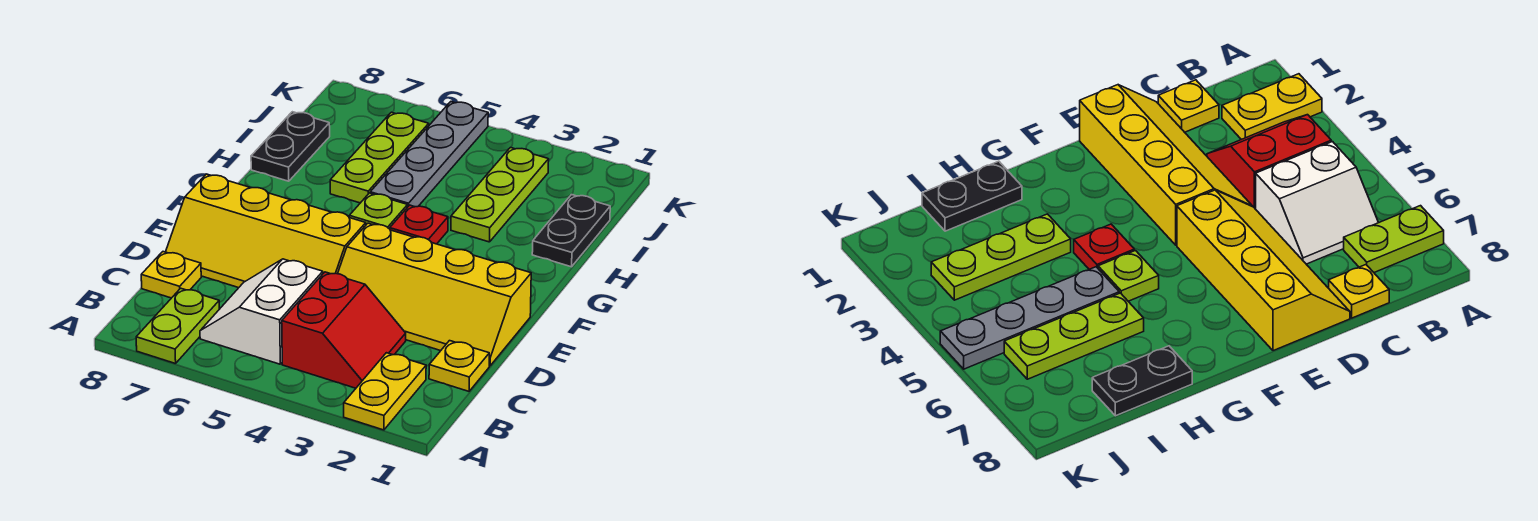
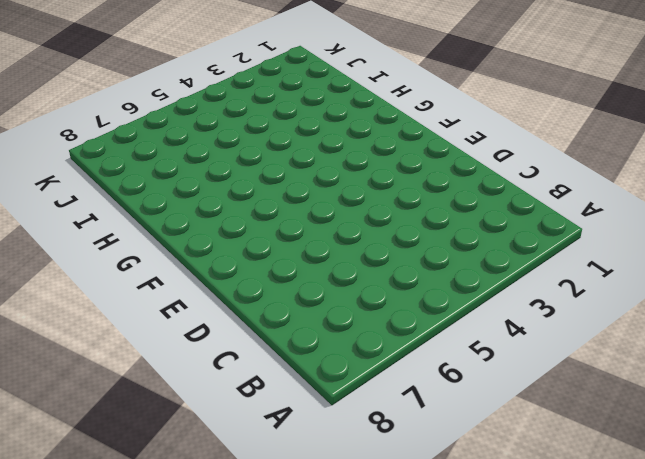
none -> yellow 1x2 plate [344,353,426,430]
none -> lime 1x2 plate [136,288,219,364]
none -> red 2x2 slope [282,272,406,388]

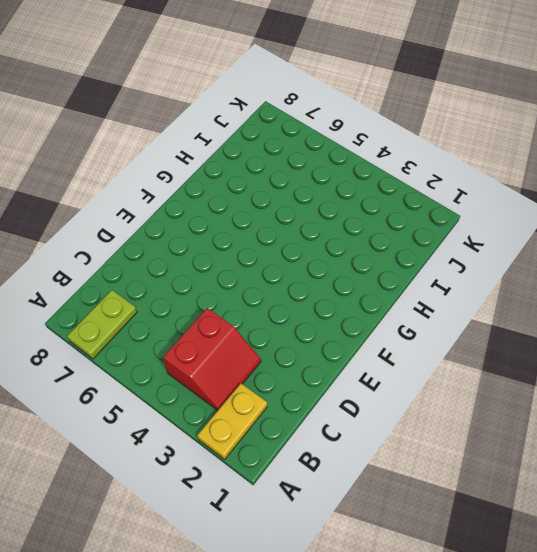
none -> white 2x2 slope [200,259,323,364]
none -> yellow 1x1 plate [429,341,489,391]
none -> yellow 1x1 plate [141,252,201,298]

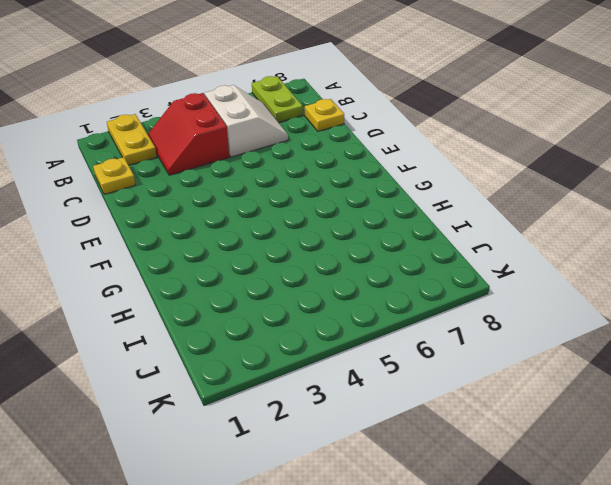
none -> yellow 2x4 slope [338,223,531,366]
none -> yellow 2x4 slope [166,174,366,288]
none -> red 1x1 plate [390,205,448,244]

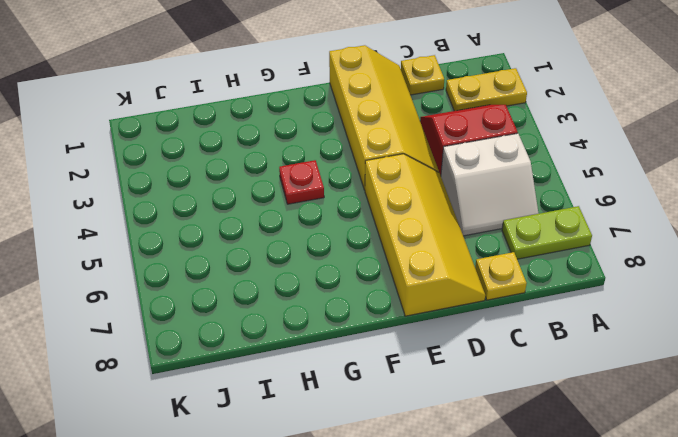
none -> lime 1x1 plate [349,193,408,229]
none -> black 1x2 plate [532,194,610,267]
none -> lime 1x3 plate [451,147,549,242]

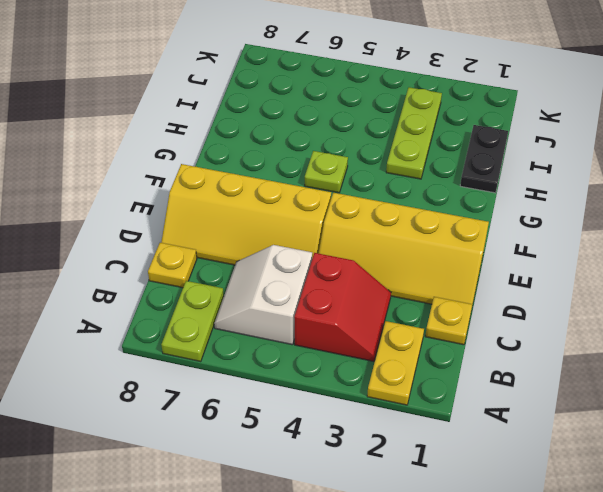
none -> red 1x1 plate [390,205,448,244]
none -> grey 1x4 plate [370,102,488,207]
none -> lime 1x3 plate [330,112,429,203]

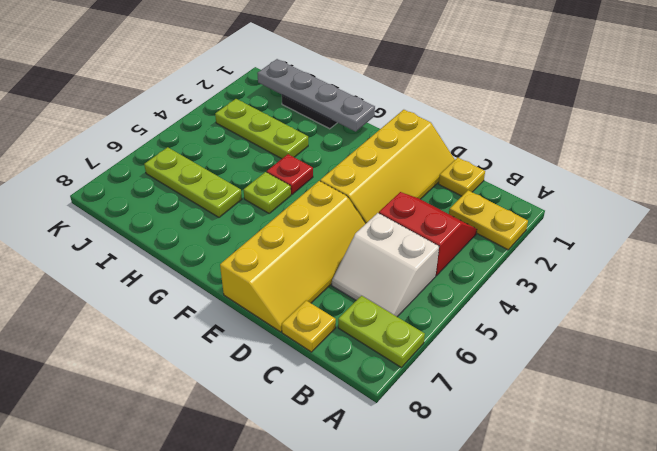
grey 1x4 plate [257,59,375,132] -> grey 1x4 plate moved to [370,102,488,207]
none -> black 1x2 plate [251,112,330,181]

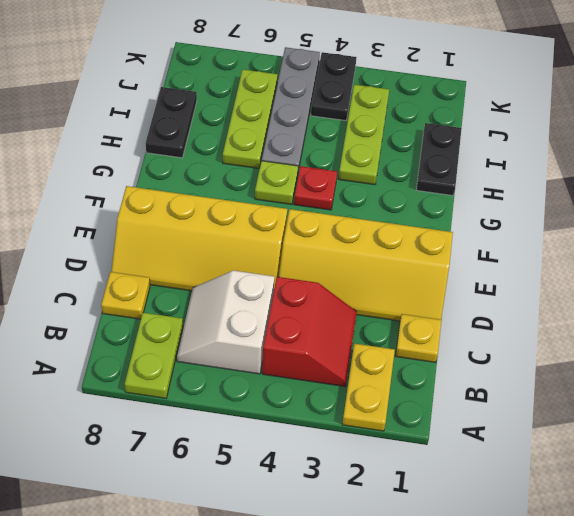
black 1x2 plate [311,52,356,121] -> none

